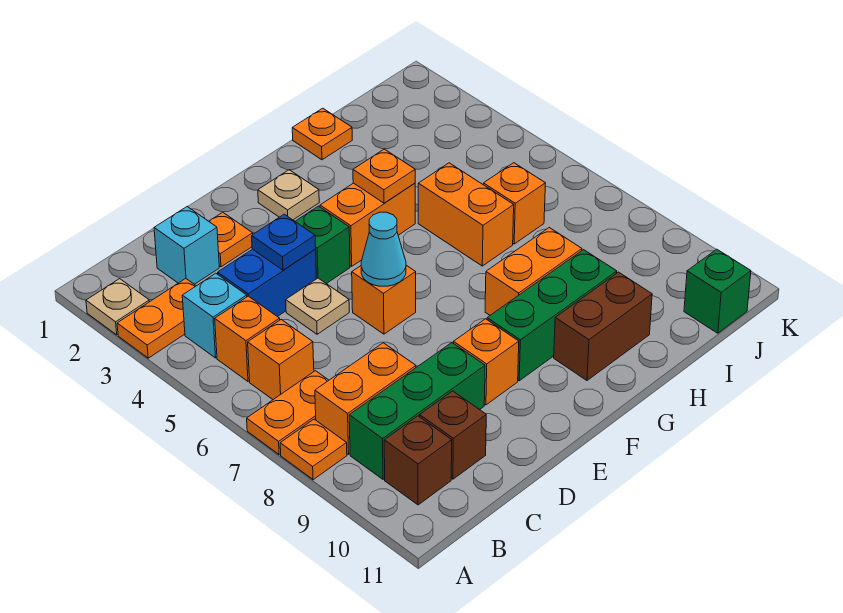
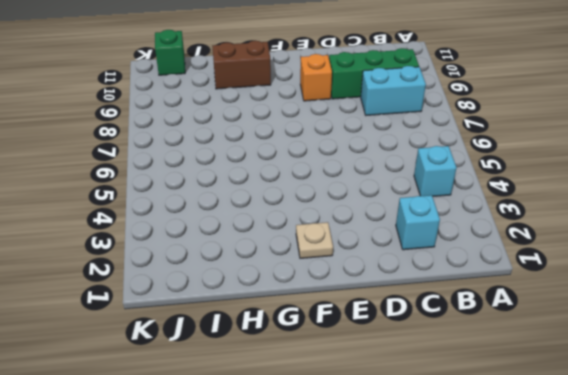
cyan 1x2 brick [361,66,426,115] -> orange 1x2 brick [315,343,416,454]
none -> tan 1x1 plate [86,279,149,335]
none -> orange 1x2 plate [117,278,196,358]
none -> orange 1x2 plate [247,371,329,455]
none -> orange 1x1 plate [280,419,347,480]

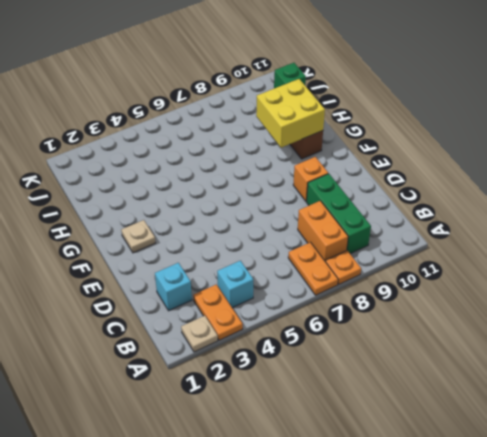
yellow 2x2 brick [256,79,325,148] -> none
none -> orange 1x1 brick [215,296,280,381]
none -> orange 1x1 brick [248,320,314,400]
none -> brown 1x1 brick [384,416,452,505]
none -> blue 1x2 brick [218,249,317,317]

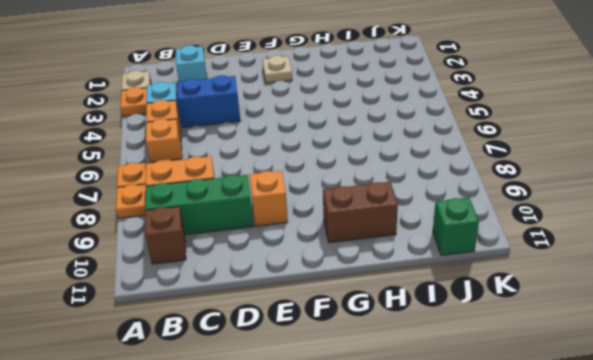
none -> brown 1x1 brick [420,391,486,479]
none -> orange 1x1 plate [209,212,253,267]
none -> tan 1x1 plate [286,278,349,334]
none -> green 1x1 brick [295,206,350,284]

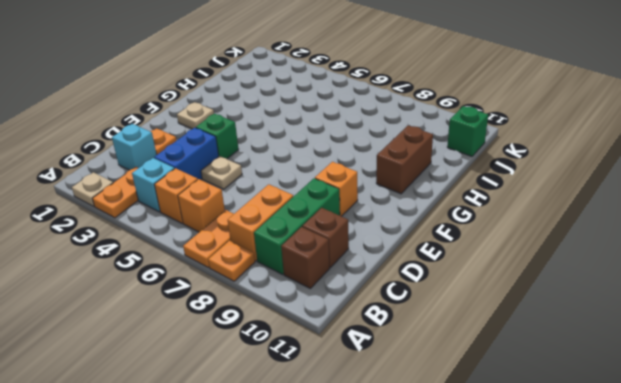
none -> orange 1x1 brick [352,265,416,334]
none -> orange 1x2 brick [320,183,415,266]
none -> green 1x3 brick [487,250,617,381]
none -> orange 1x2 brick [485,228,582,315]

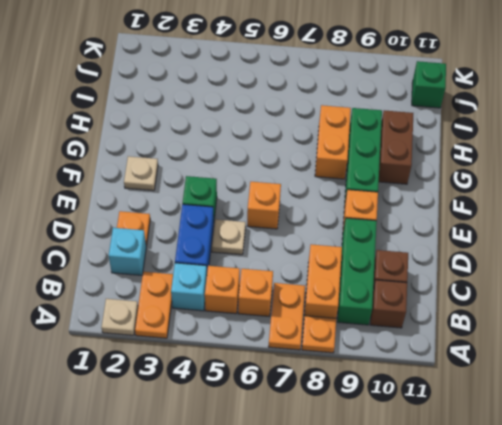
none -> orange 1x2 brick [320,183,415,266]
none -> orange 1x1 plate [292,108,352,160]
none -> orange 1x2 brick [418,163,514,266]
none -> orange 1x1 brick [483,163,545,244]

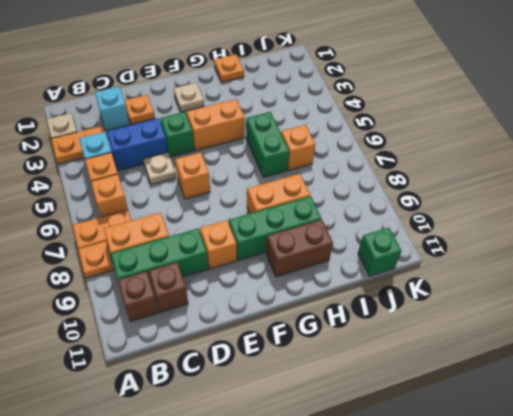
green 1x2 brick [246,112,289,177] -> orange 1x2 brick [418,163,514,266]
none -> blue 1x1 plate [252,214,316,270]
none -> cyan 1x1 cone [361,212,406,286]
none -> orange 1x1 plate [353,149,415,203]

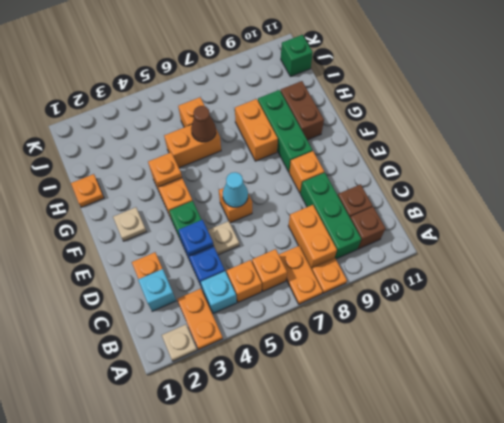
brown 1x1 cone [191,106,216,142] -> none

